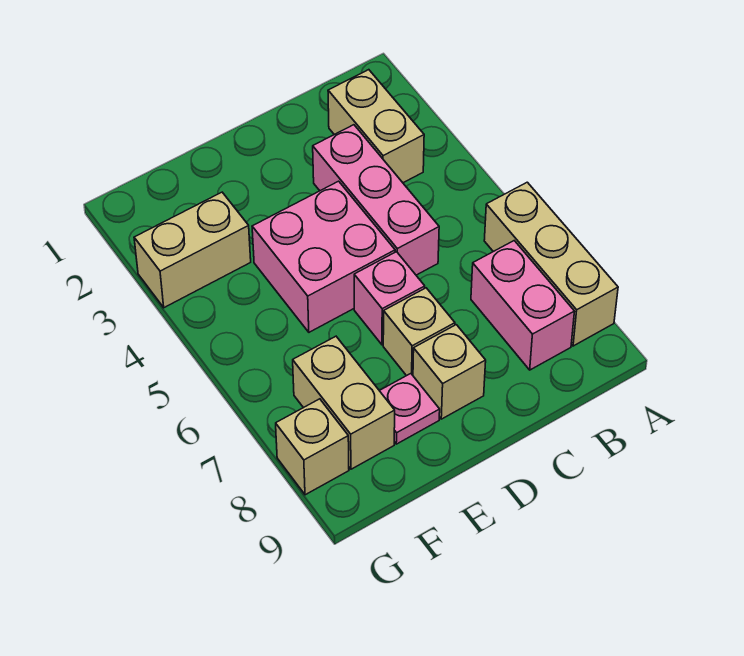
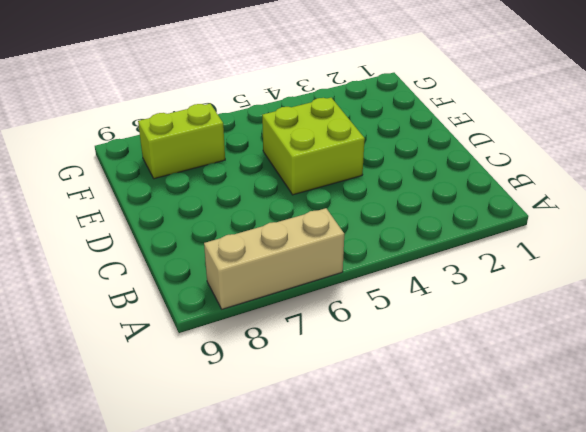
lime 2x2 brick [262,98,365,195] -> pink 2x2 brick [252,181,395,332]
lime 1x2 brick [138,104,225,179] -> tan 1x2 brick [293,336,395,469]
none -> tan 1x2 brick [328,70,424,183]
none -> pink 1x2 brick [471,241,575,370]
none -> pink 1x3 brick [313,125,439,275]

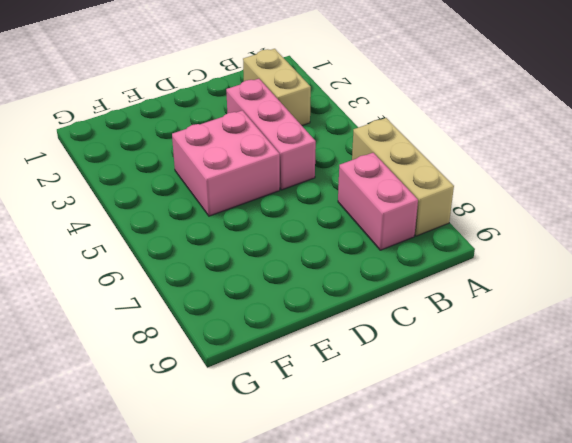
none -> pink 1x1 brick [354,252,425,345]
none -> tan 1x1 brick [383,288,455,376]
none -> tan 1x1 brick [413,325,486,419]

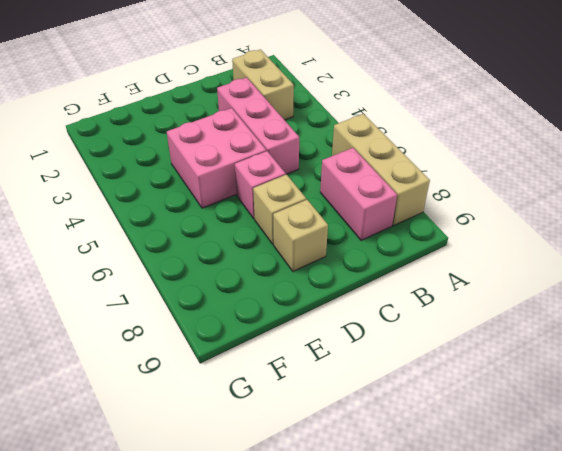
none -> pink 1x1 plate [380,374,440,444]
none -> tan 1x2 brick [134,192,251,308]
none -> tan 1x2 brick [293,336,395,469]

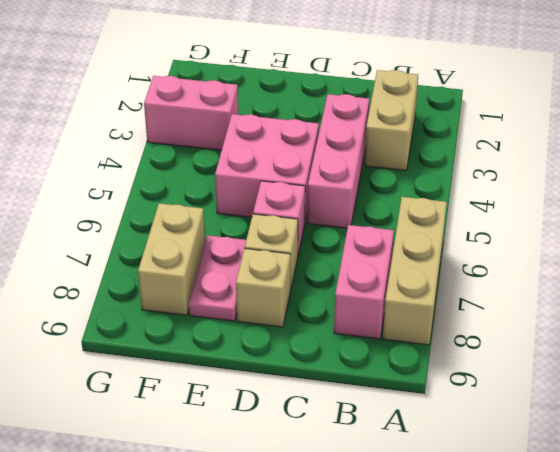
pink 1x2 plate [189,235,246,321] -> pink 1x1 plate [380,374,440,444]
pink 1x2 brick [144,76,238,150] -> tan 1x2 brick [134,192,251,308]
none -> tan 1x1 brick [276,399,349,495]

